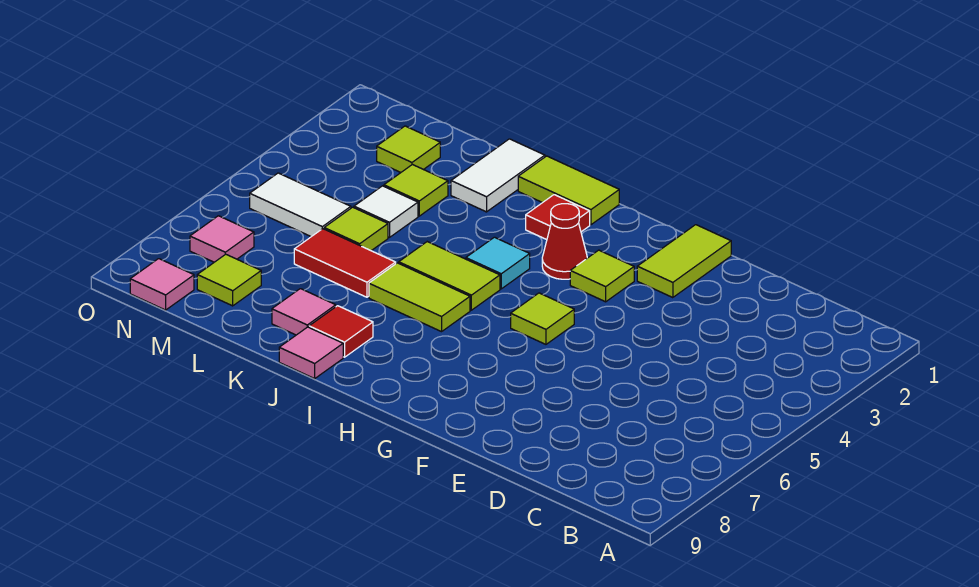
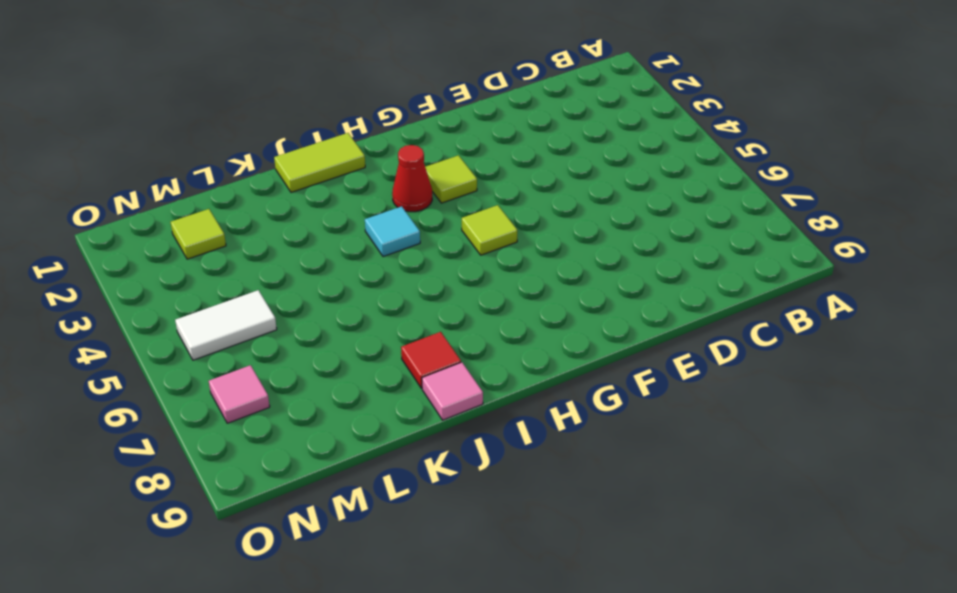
none -> lime 1x2 tile [637,225,731,298]
none -> red 1x1 tile [526,195,590,240]
none -> lime 1x2 tile [399,242,500,310]

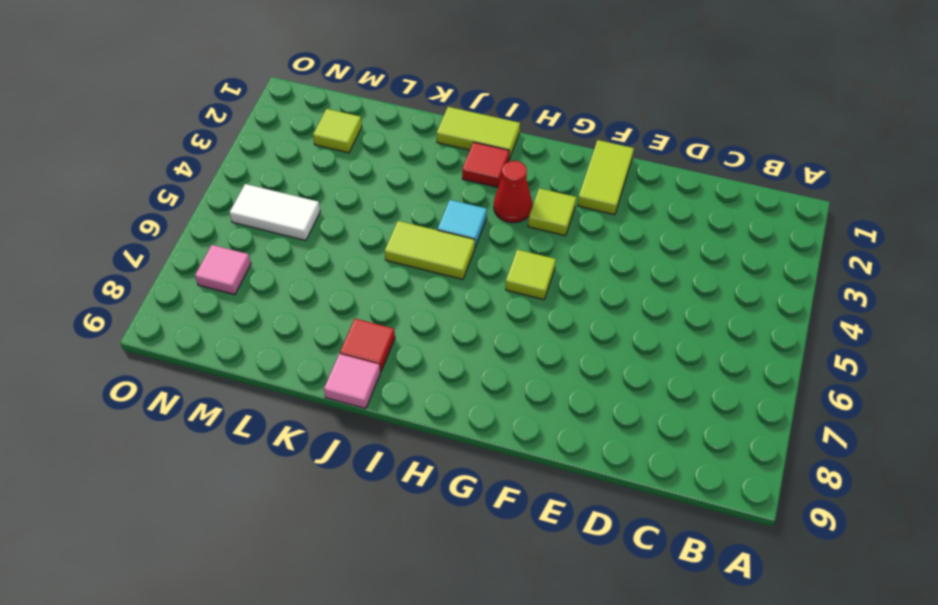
none -> lime 1x2 tile [369,263,470,332]
none -> white 1x2 tile [451,139,545,212]
none -> red 1x2 tile [294,229,396,297]

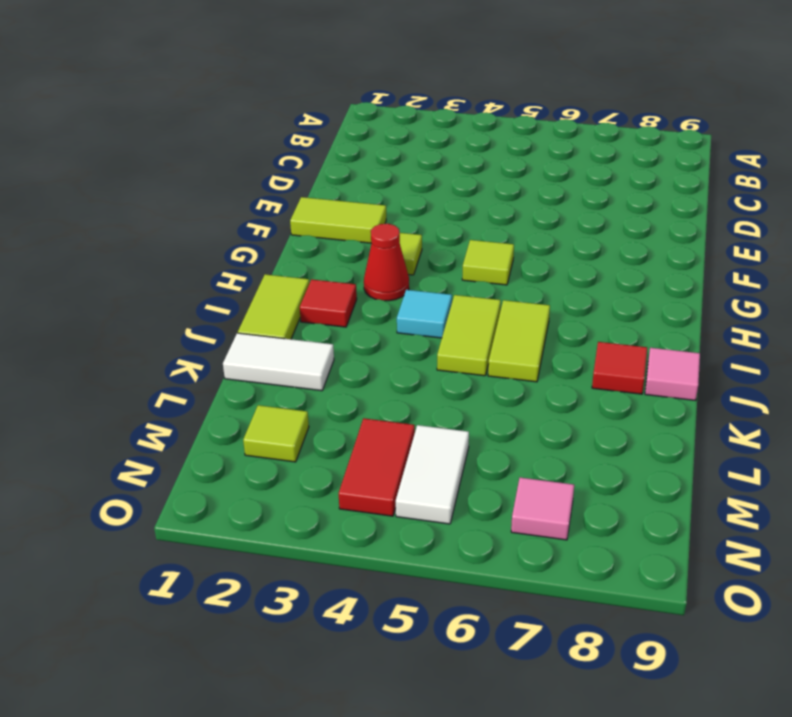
red 1x2 tile [339,418,415,516] -> red 1x2 tile moved to [294,229,396,297]
none -> pink 1x1 tile [272,289,336,335]
none -> lime 1x1 tile [384,165,448,216]
none -> white 1x1 tile [354,186,418,237]

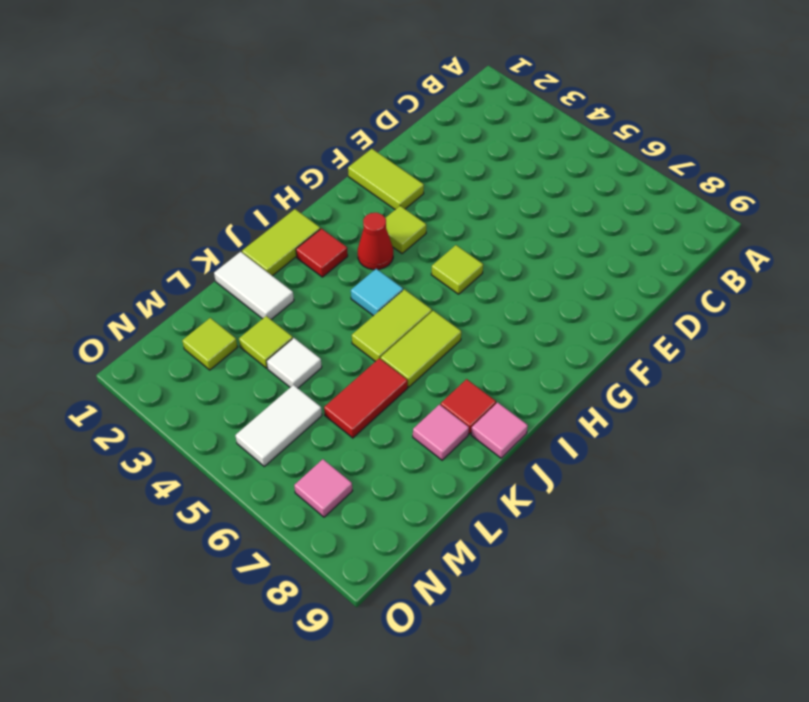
none -> lime 1x1 tile [324,207,388,251]
none -> lime 1x1 tile [197,254,261,306]
none -> pink 1x1 tile [130,259,194,310]

